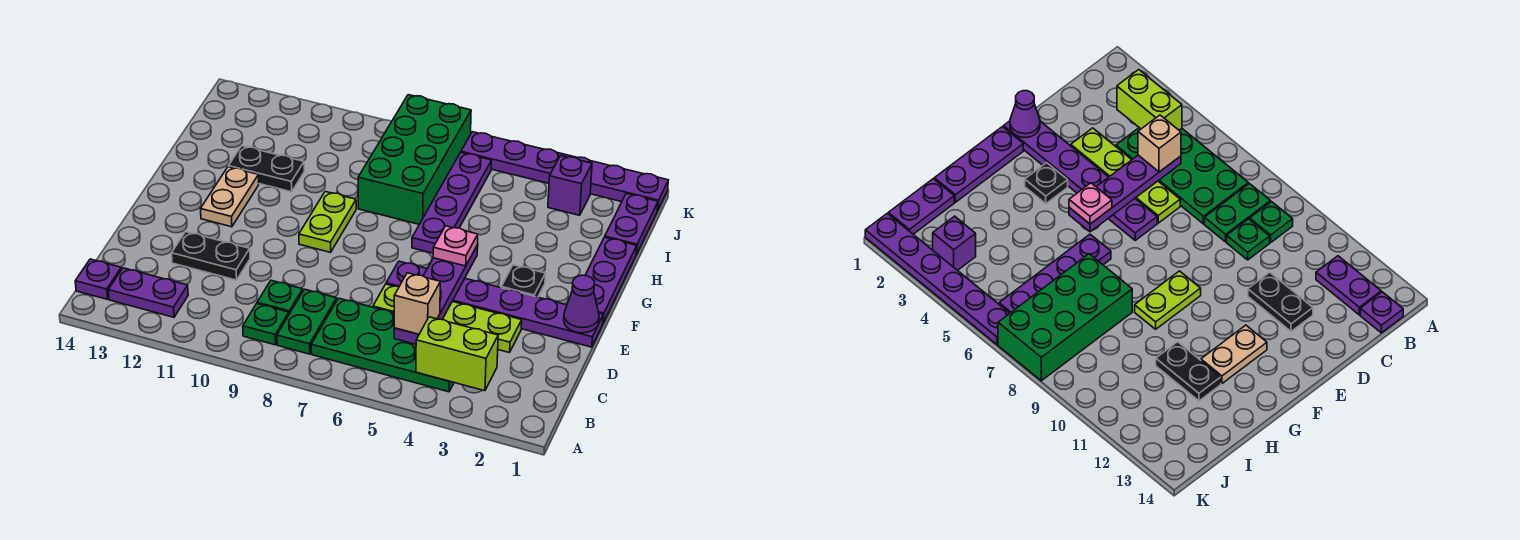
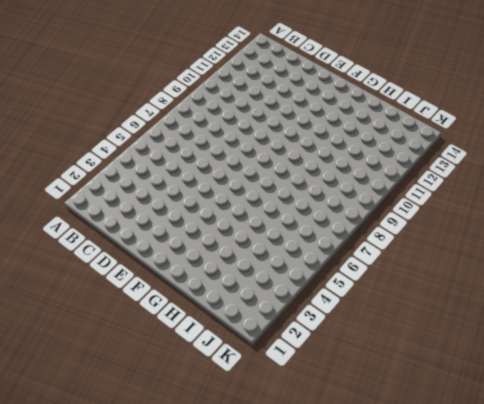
none -> green 2x4 plate [311,298,454,392]
none -> green 1x2 plate [277,289,337,354]
none -> green 1x1 plate [243,304,289,345]

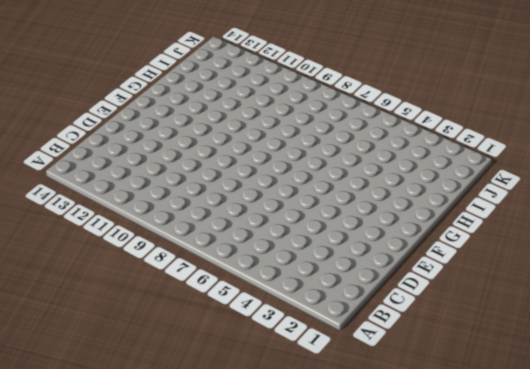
none -> green 2x4 plate [311,298,454,392]
none -> green 1x2 plate [277,289,337,354]
none -> green 1x1 plate [243,304,289,345]

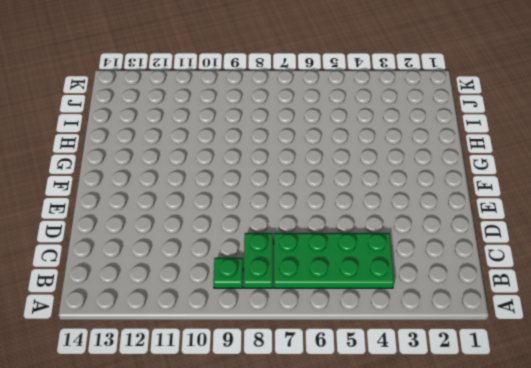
none -> purple 1x2 plate [108,268,188,317]
none -> purple 1x1 plate [75,259,122,299]
none -> green 1x1 plate [257,281,303,314]

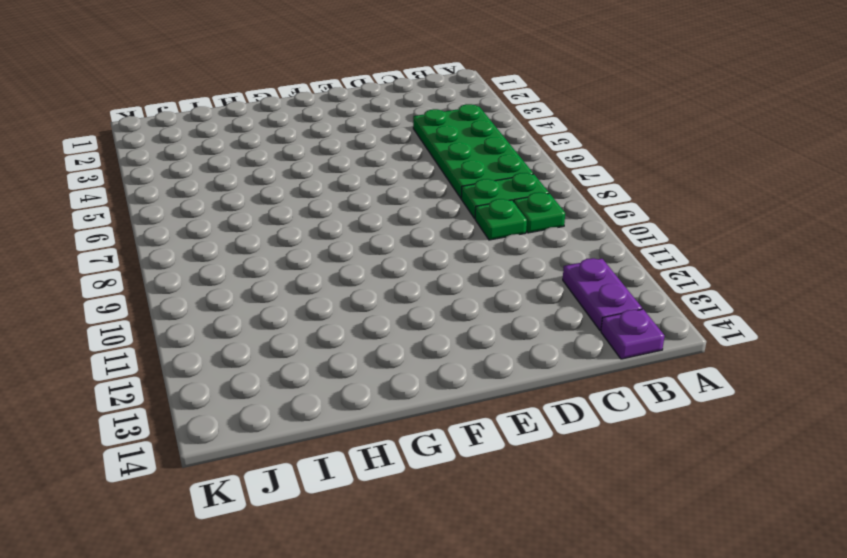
none -> lime 1x4 plate [373,284,522,353]
none -> black 1x2 plate [172,232,250,280]
none -> purple 1x6 plate [386,261,603,347]

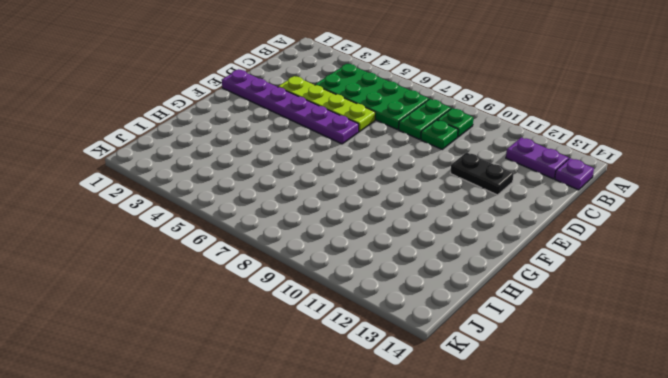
none -> purple 1x3 plate [585,237,637,323]
none -> black 1x1 plate [501,265,545,297]
none -> lime 1x2 plate [299,192,356,252]

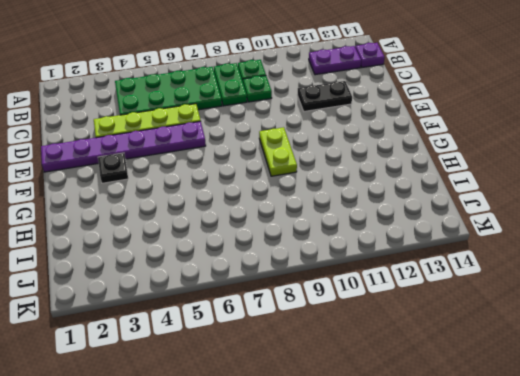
none -> purple 1x3 plate [585,237,637,323]
none -> tan 1x2 plate [201,167,259,227]
none -> purple 1x4 plate [412,152,492,253]

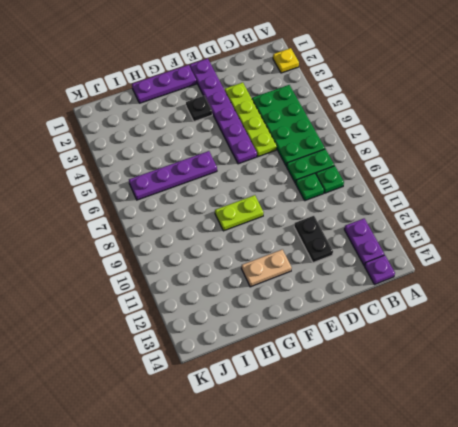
yellow 1x1 plate [273,48,299,73] -> none
none -> green 2x4 brick [358,95,471,224]
none -> black 1x2 plate [229,146,304,192]
none -> purple 1x2 plate [605,194,658,254]

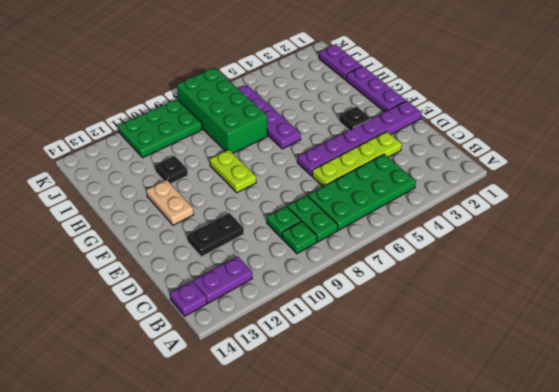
black 1x1 plate [155,156,188,184] -> black 1x2 plate [229,146,304,192]
green 2x3 plate [118,99,202,158] -> none
none -> purple 1x1 brick [548,156,592,215]
none -> purple 1x6 plate [461,132,668,210]
none -> lime 1x2 brick [416,317,498,391]

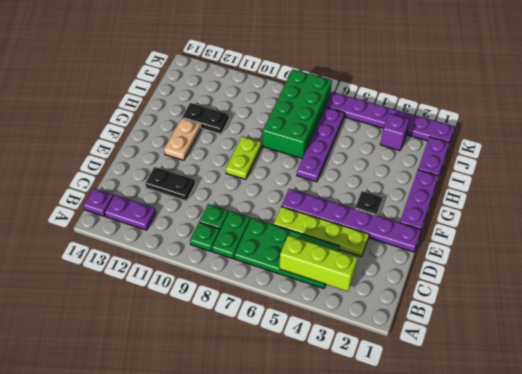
lime 1x3 brick [280,235,357,291] -> lime 1x2 brick [416,317,498,391]
none -> purple 1x4 plate [394,246,477,344]
none -> purple 1x1 cone [564,275,599,333]
none -> tan 1x1 brick [394,273,440,334]

